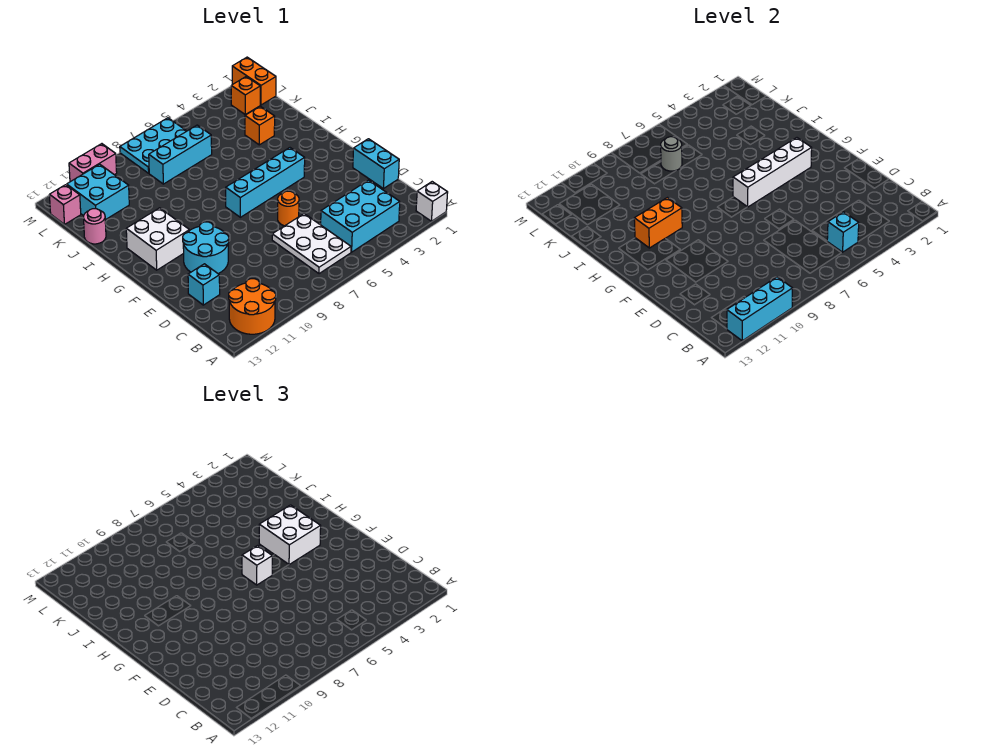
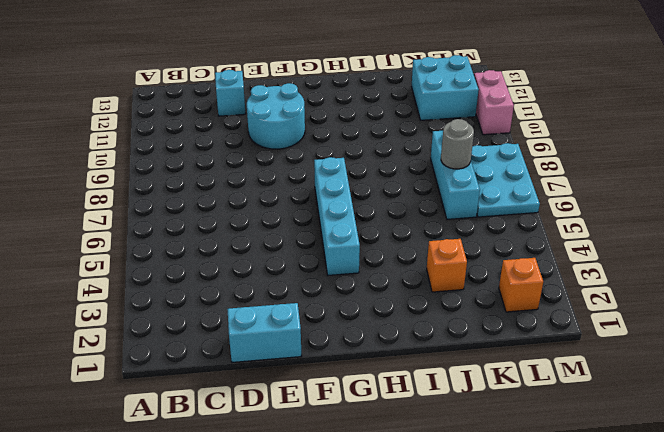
none -> white 1x1 brick [416,182,448,221]
none -> orange 2x2 round brick [229,279,276,334]
none -> cyan 2x3 brick [321,180,400,252]

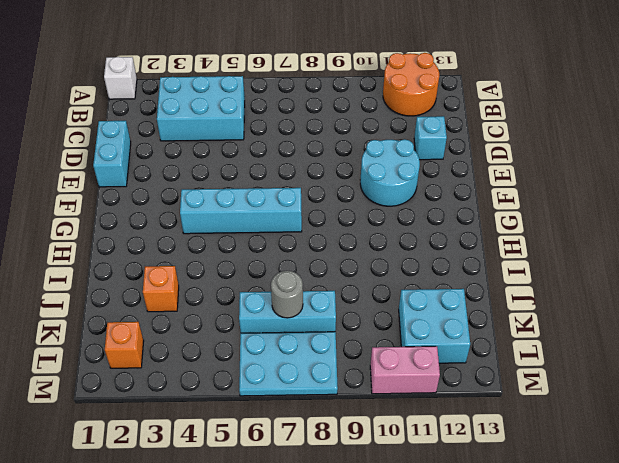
none -> white 2x3 plate [272,214,351,274]
none -> orange 1x1 round brick [278,191,299,226]
none -> white 2x2 brick [126,208,189,270]

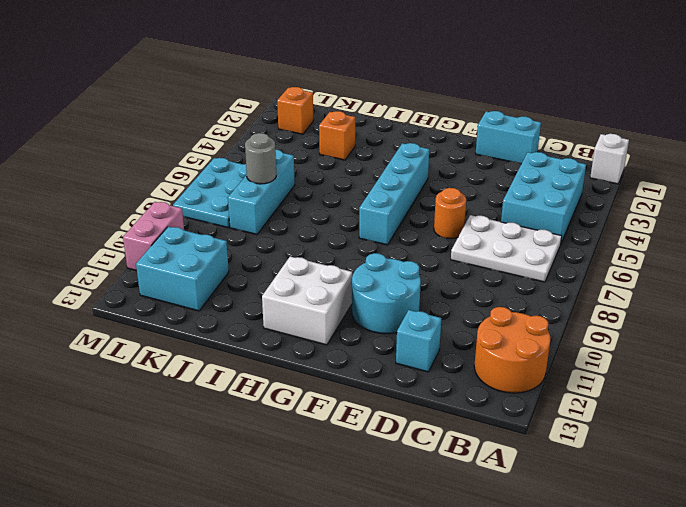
none -> pink 1x1 round brick [84,209,106,244]
none -> orange 1x2 brick [232,57,276,105]
none -> pink 1x1 brick [49,185,81,224]

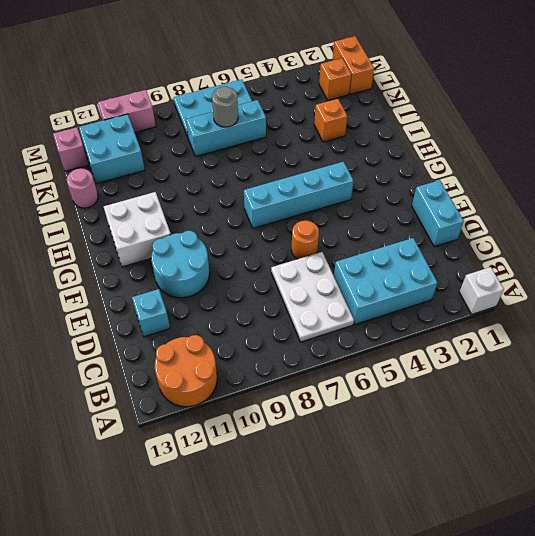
none -> cyan 1x3 brick [727,277,793,341]
none -> cyan 1x1 brick [827,212,859,252]
none -> white 1x4 brick [733,138,812,207]

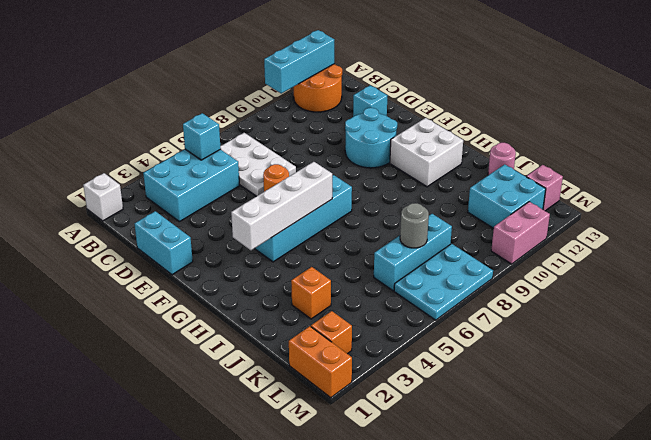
none -> orange 1x2 brick [634,198,682,248]
none -> white 2x2 brick [259,505,321,565]
none -> white 1x1 brick [242,545,272,585]

